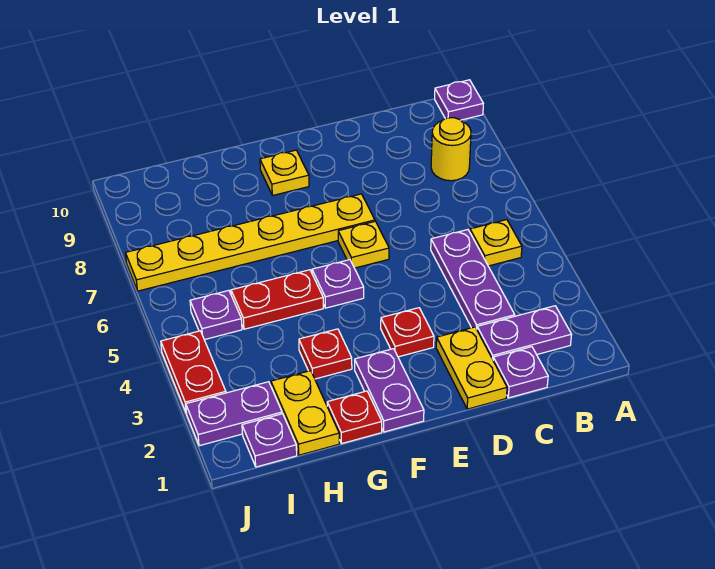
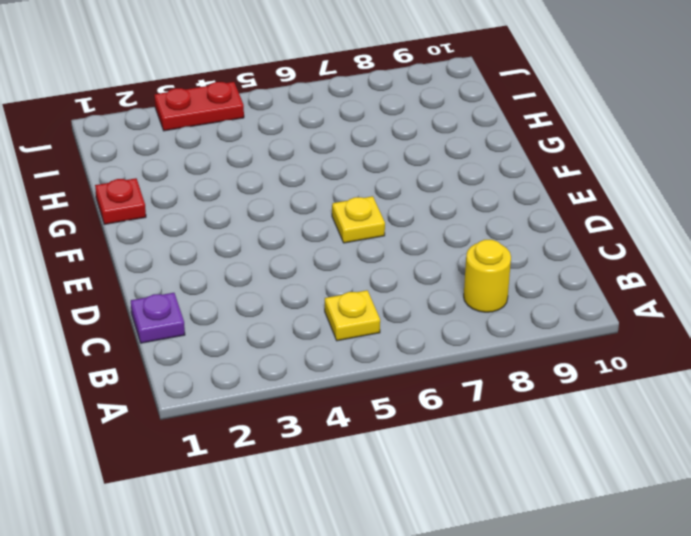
none -> purple 1x1 plate [435,80,483,120]
none -> purple 1x2 plate [477,306,572,359]
none -> purple 1x3 plate [431,230,515,329]

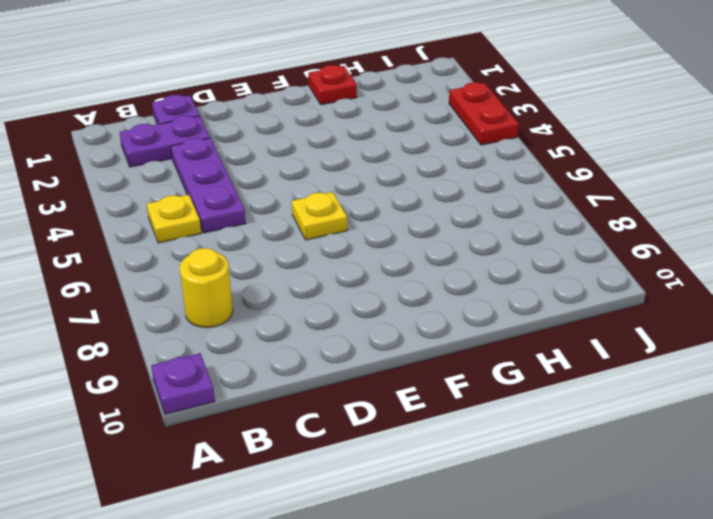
none -> yellow 1x2 plate [436,327,507,409]
none -> red 1x1 plate [381,308,434,357]
none -> yellow 1x6 plate [126,194,375,291]

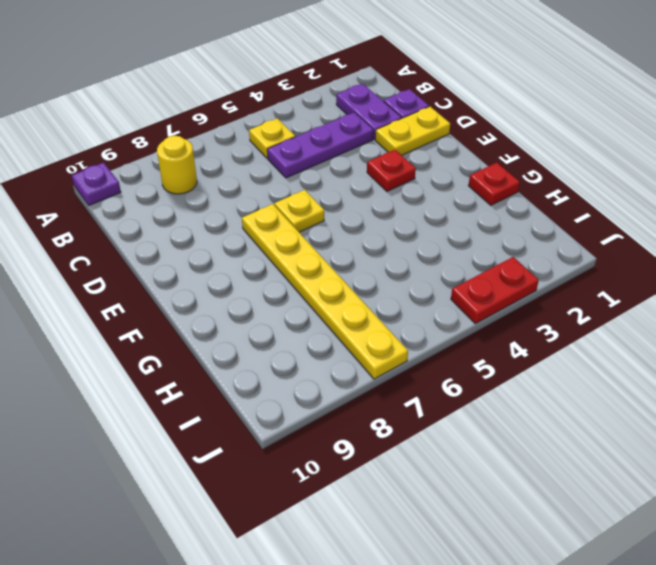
none -> purple 1x2 plate [355,349,424,432]
none -> purple 1x1 plate [312,260,364,308]
none -> yellow 1x1 plate [260,150,309,195]

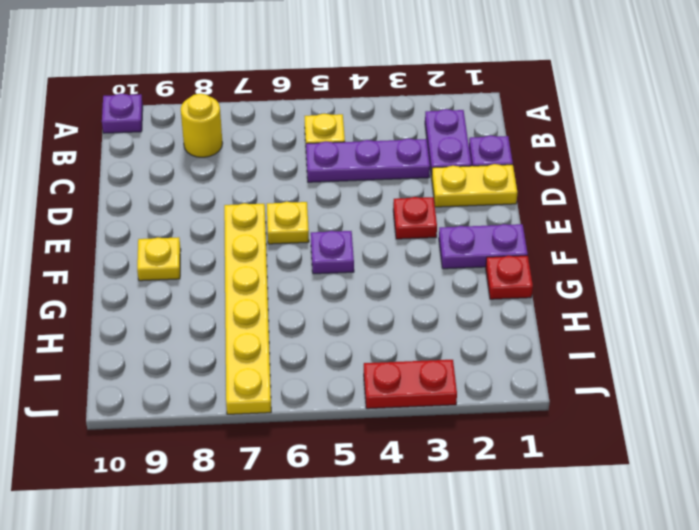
none -> red 1x1 plate [299,329,352,379]
none -> red 1x2 plate [231,270,323,329]
none -> yellow 1x2 plate [271,371,339,455]

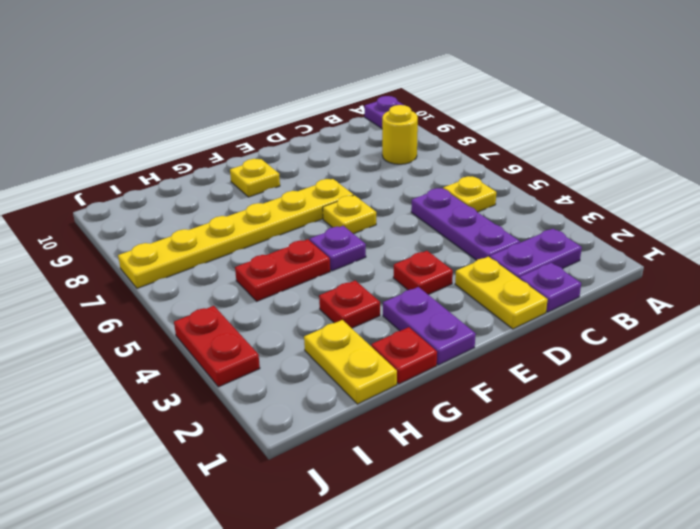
none -> purple 1x1 plate [242,414,297,467]
none -> purple 1x2 plate [186,382,282,446]
none -> purple 1x1 plate [190,290,242,340]

